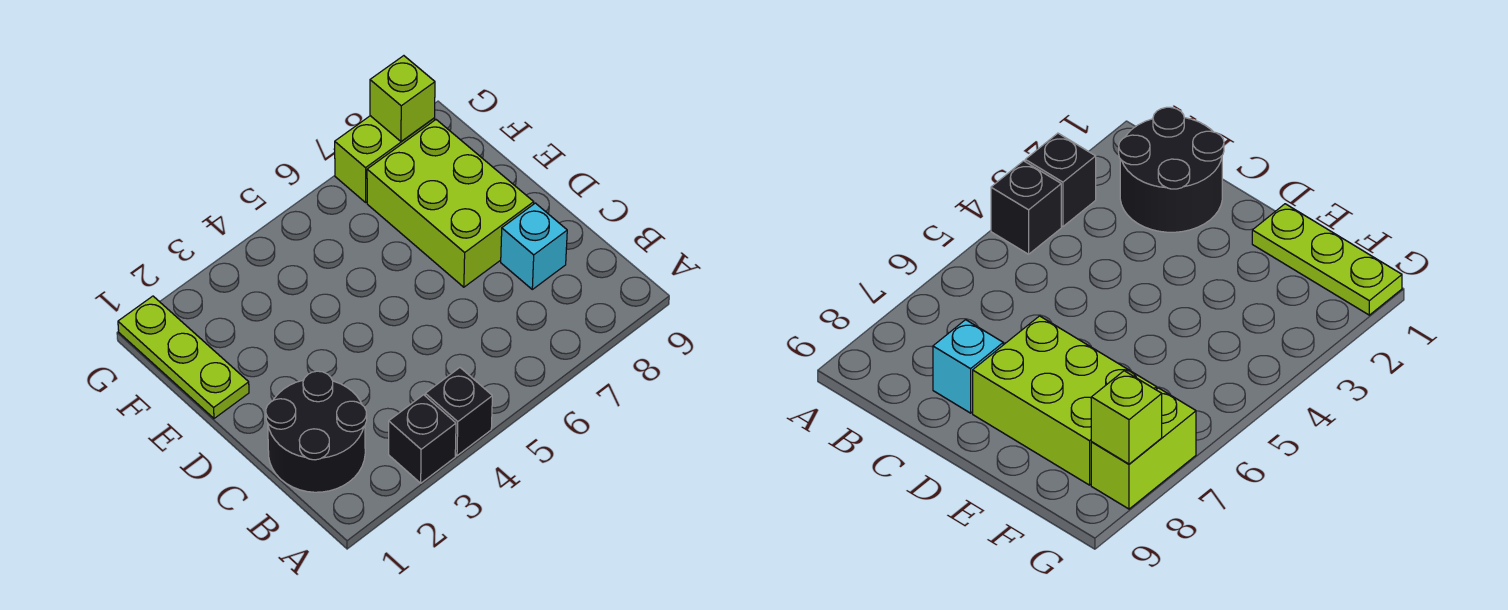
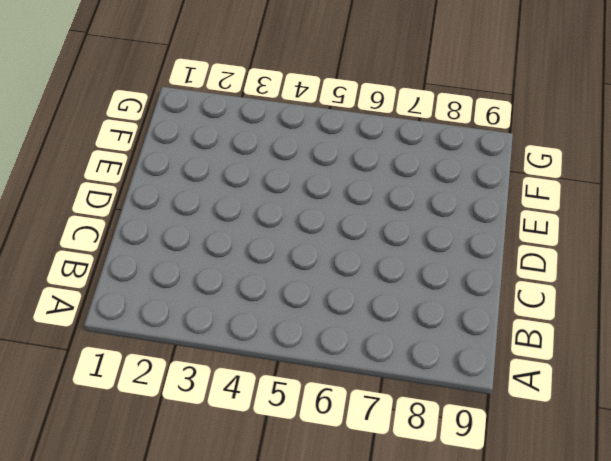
none -> black 1x1 brick [389,395,456,483]
none -> black 1x1 brick [425,368,492,456]

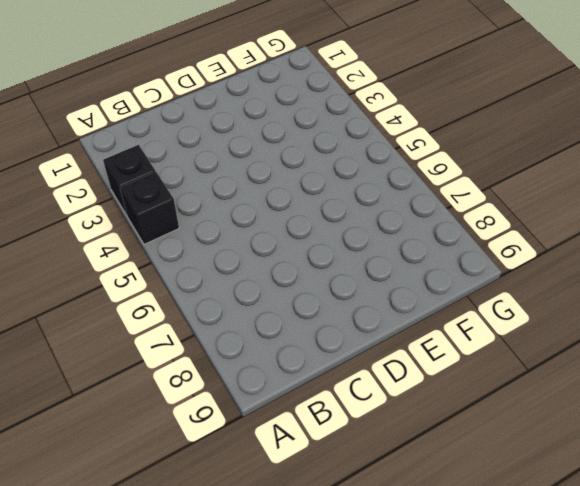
none -> black 2x2 round brick [266,371,367,492]
none -> cyan 1x1 brick [501,203,567,289]

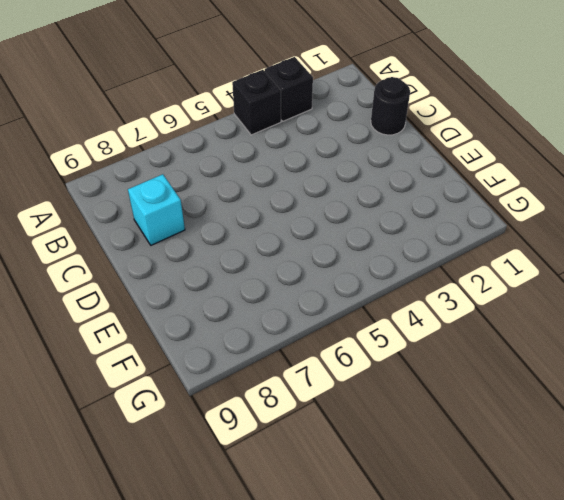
black 1x1 round brick [371,77,410,135] -> black 2x2 round brick [266,371,367,492]
none -> lime 2x3 brick [367,120,534,287]
none -> lime 1x3 plate [118,296,249,418]

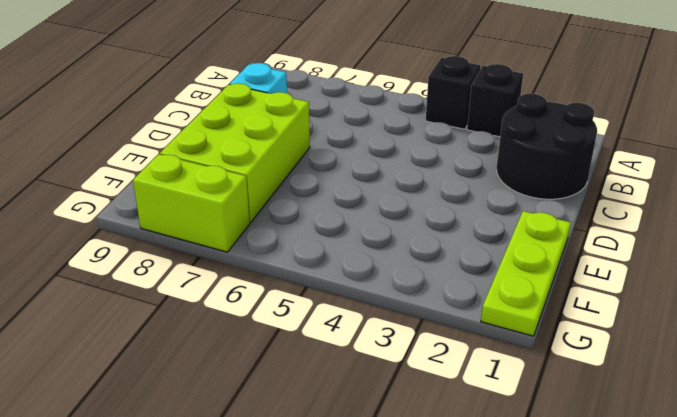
none -> lime 1x1 brick [370,56,435,142]

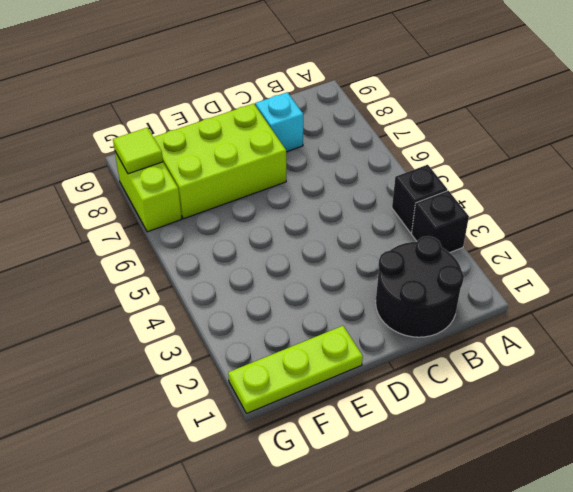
lime 1x1 tile [113,128,163,174] -> lime 1x1 brick [370,56,435,142]

